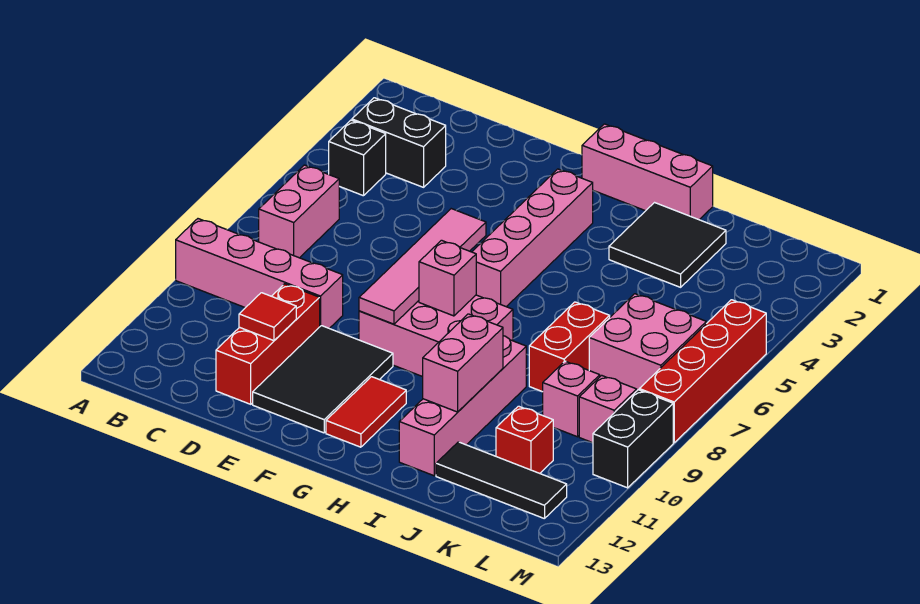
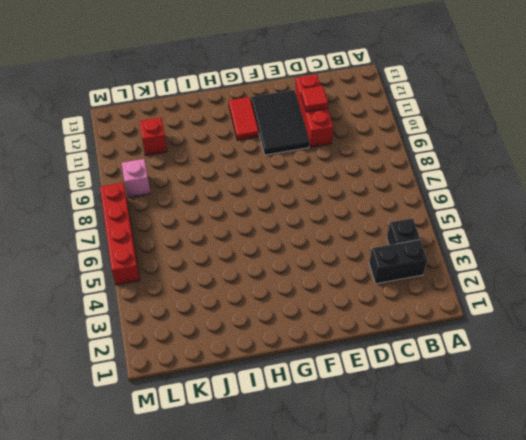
none -> pink 1x4 brick [176,219,343,328]
none -> pink 1x2 brick [259,165,339,258]
none -> pink 2x3 brick [359,295,513,377]

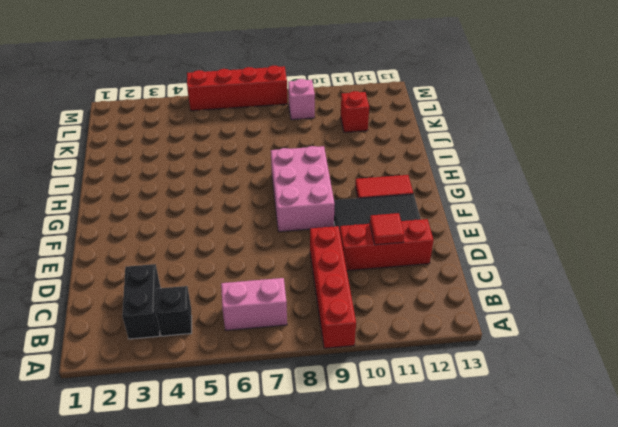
red 1x4 brick [310,226,356,348] -> pink 1x4 brick [176,219,343,328]
none -> pink 1x3 brick [582,124,713,220]
none -> pink 1x4 brick [472,169,593,307]
none -> black 2x2 tile [609,203,726,287]

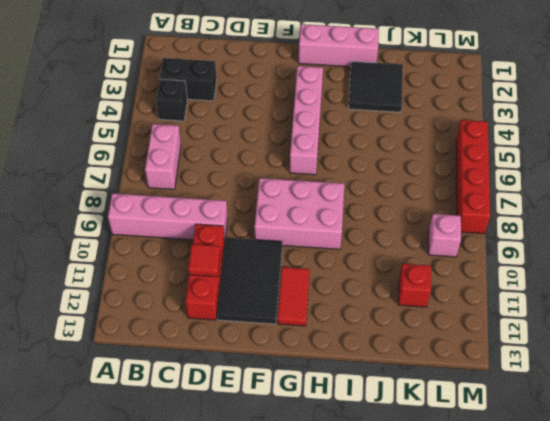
none -> pink 1x4 brick [399,336,526,476]
none -> red 1x2 brick [529,302,610,392]
none -> black 1x3 tile [436,442,567,519]

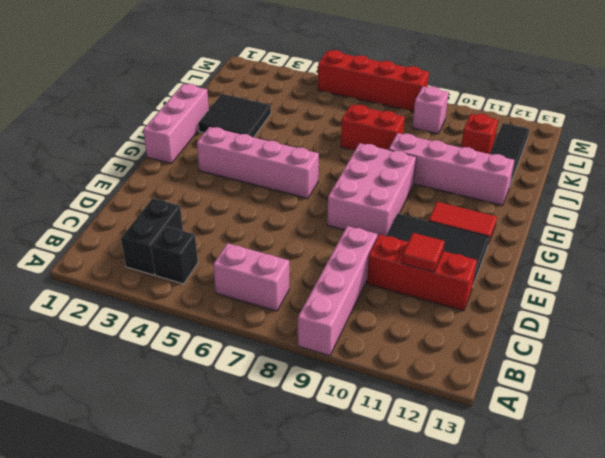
none -> pink 2x2 brick [589,294,706,390]
none -> pink 1x1 brick [543,361,600,437]
none -> black 1x2 brick [593,390,673,488]

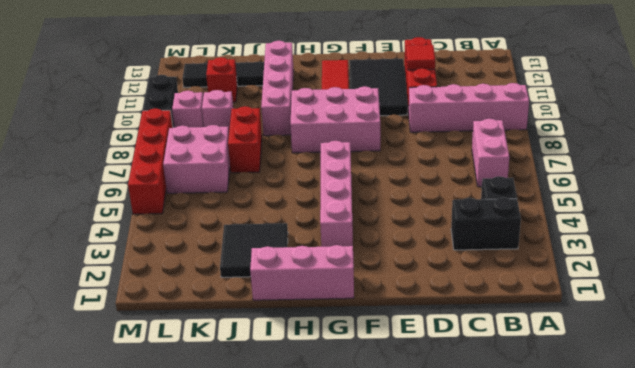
none -> pink 1x4 tile [359,209,486,324]
none -> pink 1x1 brick [419,240,476,316]
none -> pink 1x2 brick [423,314,503,412]

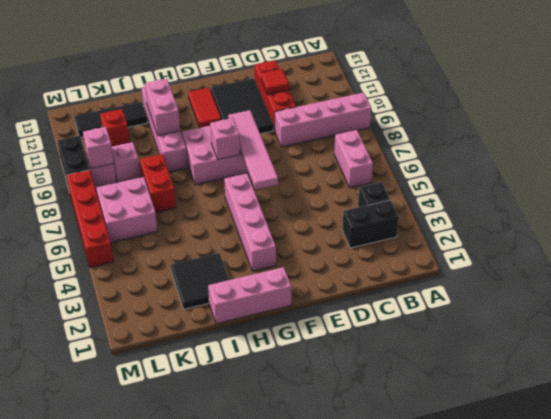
pink 1x1 brick [83,127,114,168] -> none

